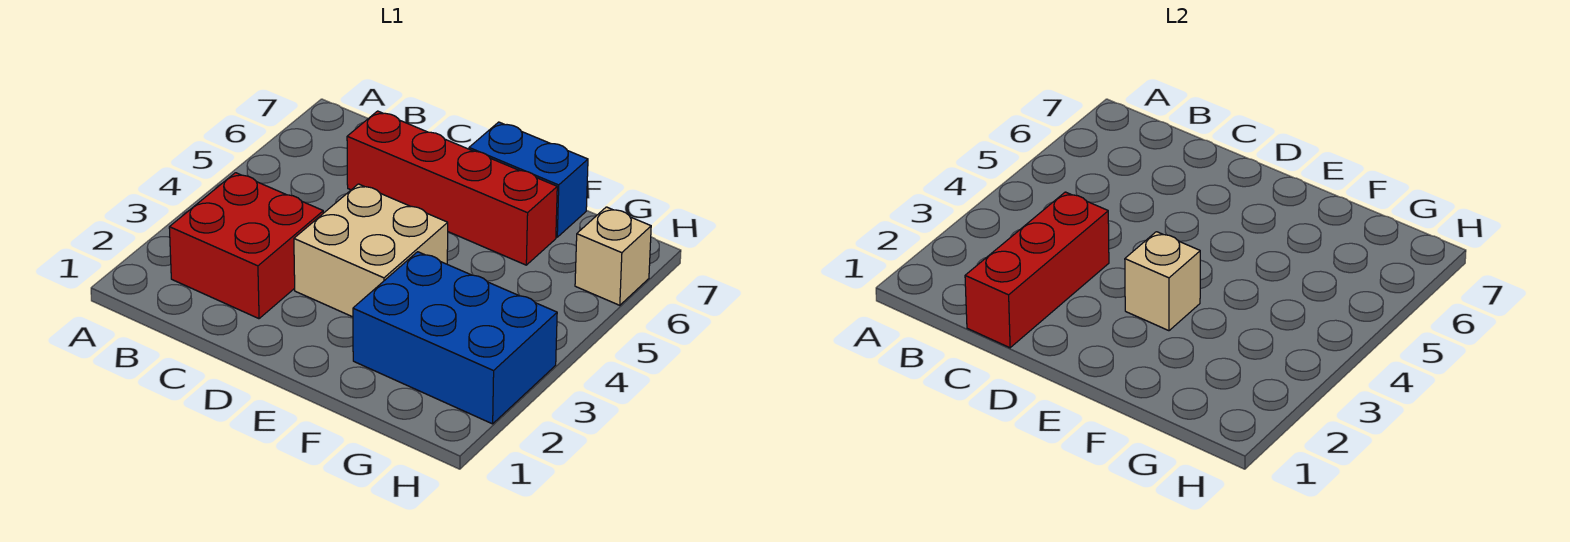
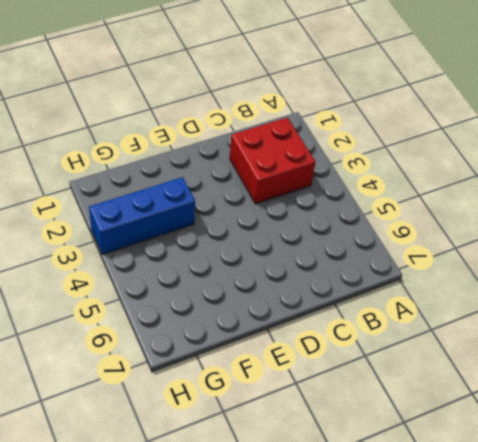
blue 1x3 brick [89,177,195,254] -> blue 2x3 brick [353,252,557,424]
none -> red 1x4 brick [347,111,557,265]
none -> tan 2x2 brick [294,184,448,317]

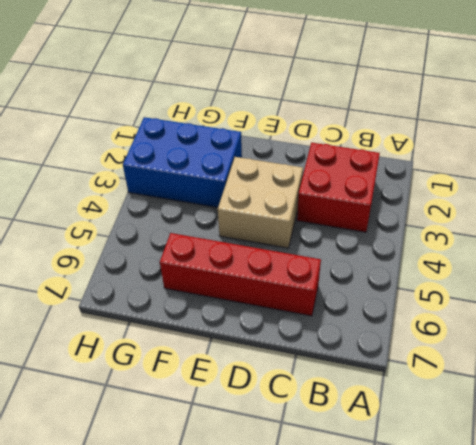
none -> blue 1x2 brick [469,122,588,237]
none -> tan 1x1 brick [575,207,651,305]

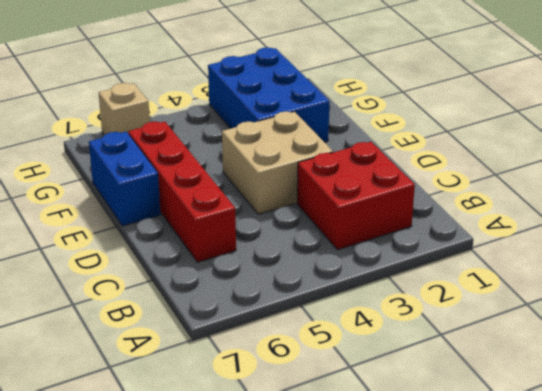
none -> red 1x3 brick [965,192,1109,348]
none -> tan 1x1 brick [1125,232,1200,331]

